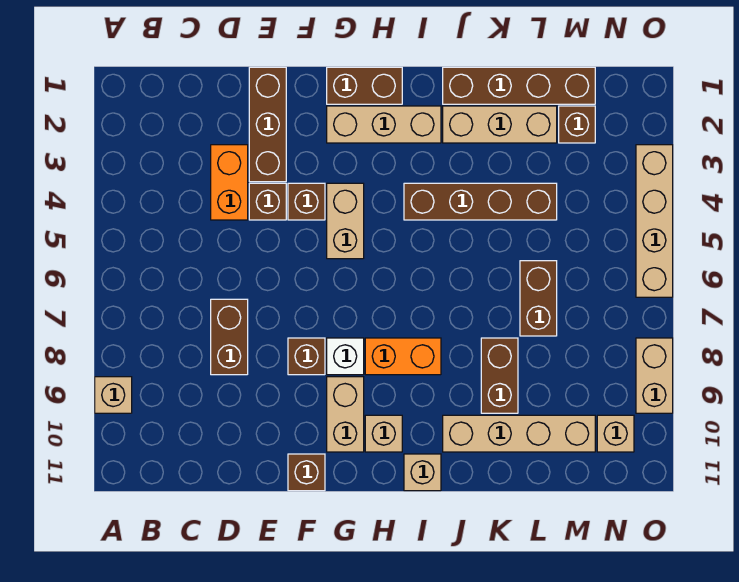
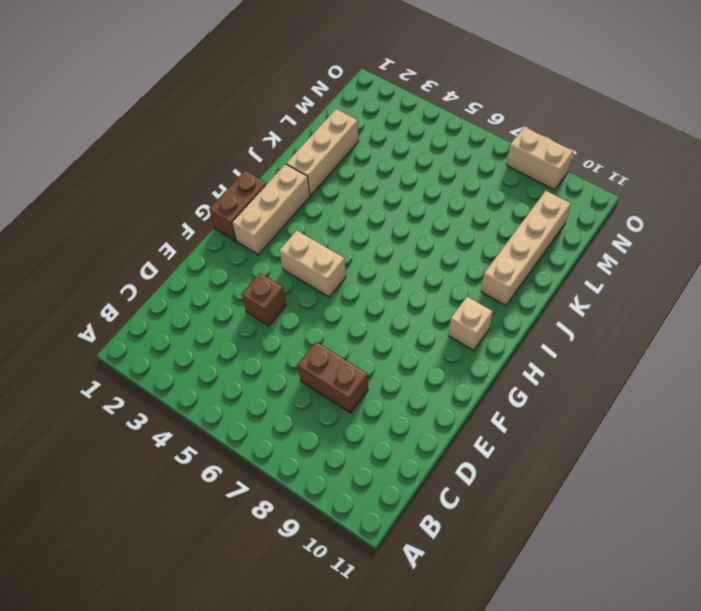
none -> tan 1x1 brick [95,377,132,413]
none -> orange 1x2 brick [211,145,248,220]
none -> brown 1x3 brick [249,67,286,182]

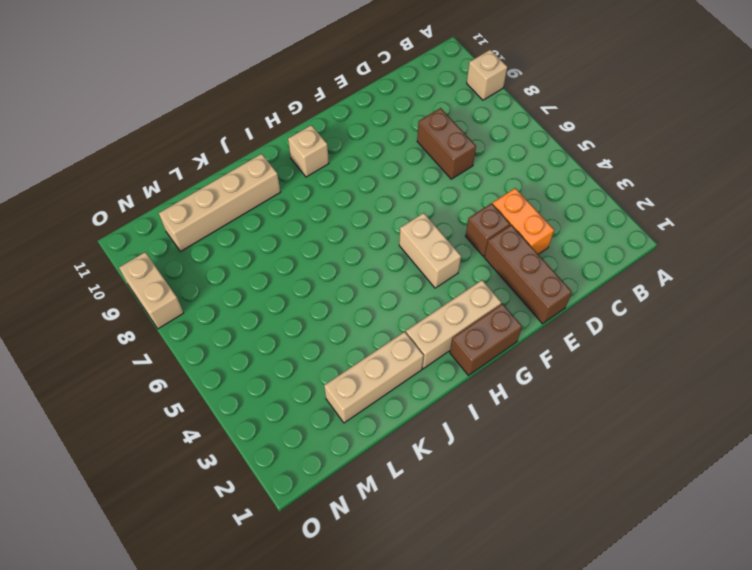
none -> brown 1x1 brick [288,183,325,220]
none -> brown 1x1 brick [288,338,325,375]
none -> brown 1x1 brick [288,454,325,491]

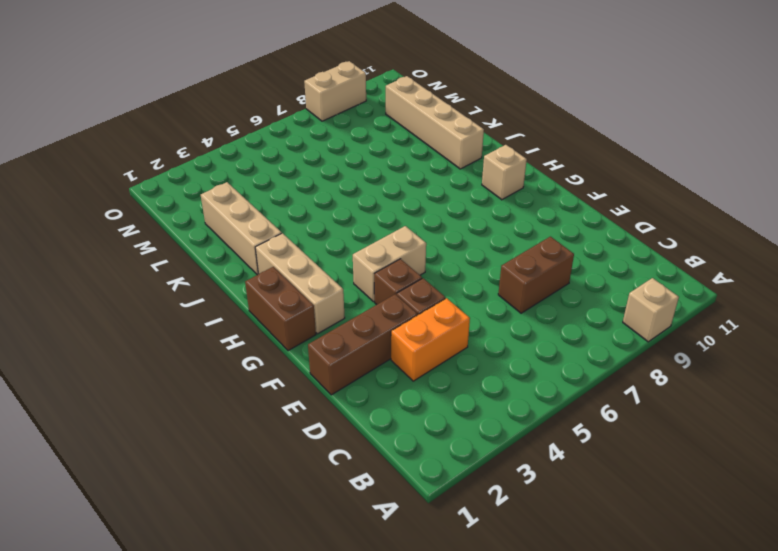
none -> brown 1x1 brick [288,338,325,375]
none -> brown 1x1 brick [288,454,325,491]
none -> white 1x1 brick [327,338,364,375]

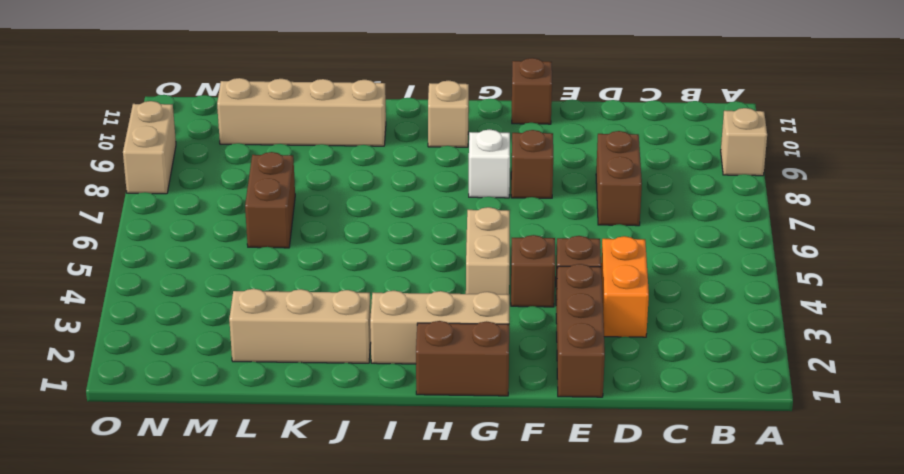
none -> tan 1x2 brick [327,377,364,452]
none -> orange 1x2 brick [365,338,441,375]
none -> brown 1x4 brick [404,183,557,220]

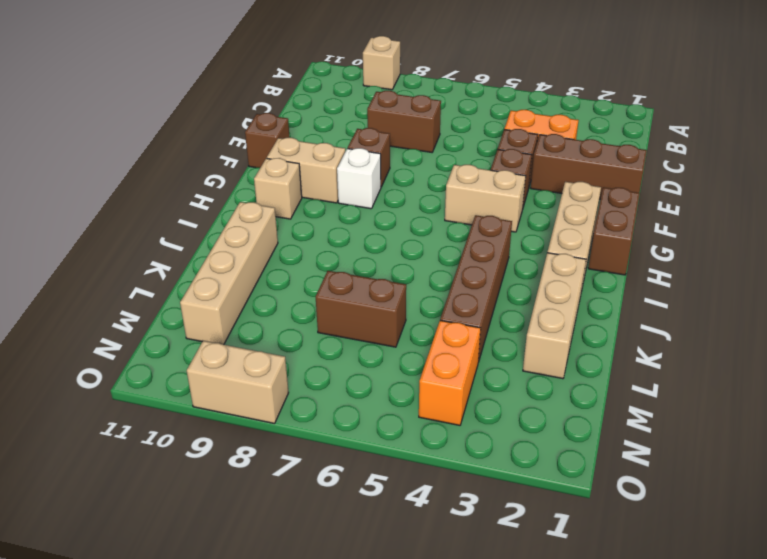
orange 1x2 brick [419,320,481,425] -> orange 1x2 brick moved to [365,338,441,375]
none -> tan 1x1 brick [404,454,441,491]
none -> brown 1x4 brick [443,67,595,104]
none -> brown 1x2 brick [481,338,518,413]

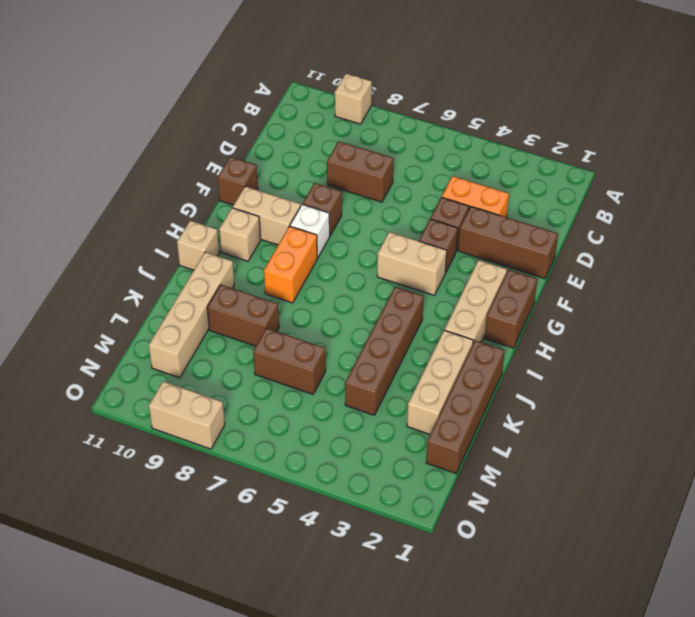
none -> brown 1x1 brick [559,106,595,143]
none -> tan 1x1 brick [597,415,634,452]
none -> tan 1x4 brick [636,145,673,297]

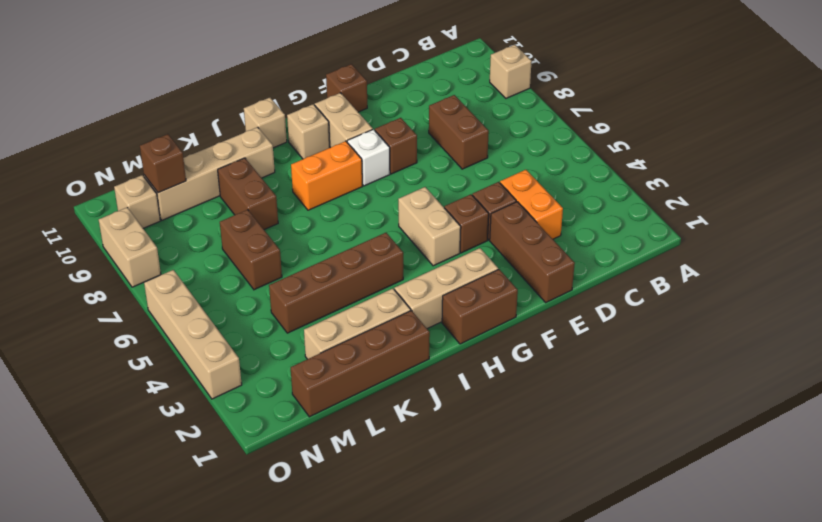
brown 1x1 brick [140,134,186,193] -> brown 1x1 brick moved to [559,106,595,143]

